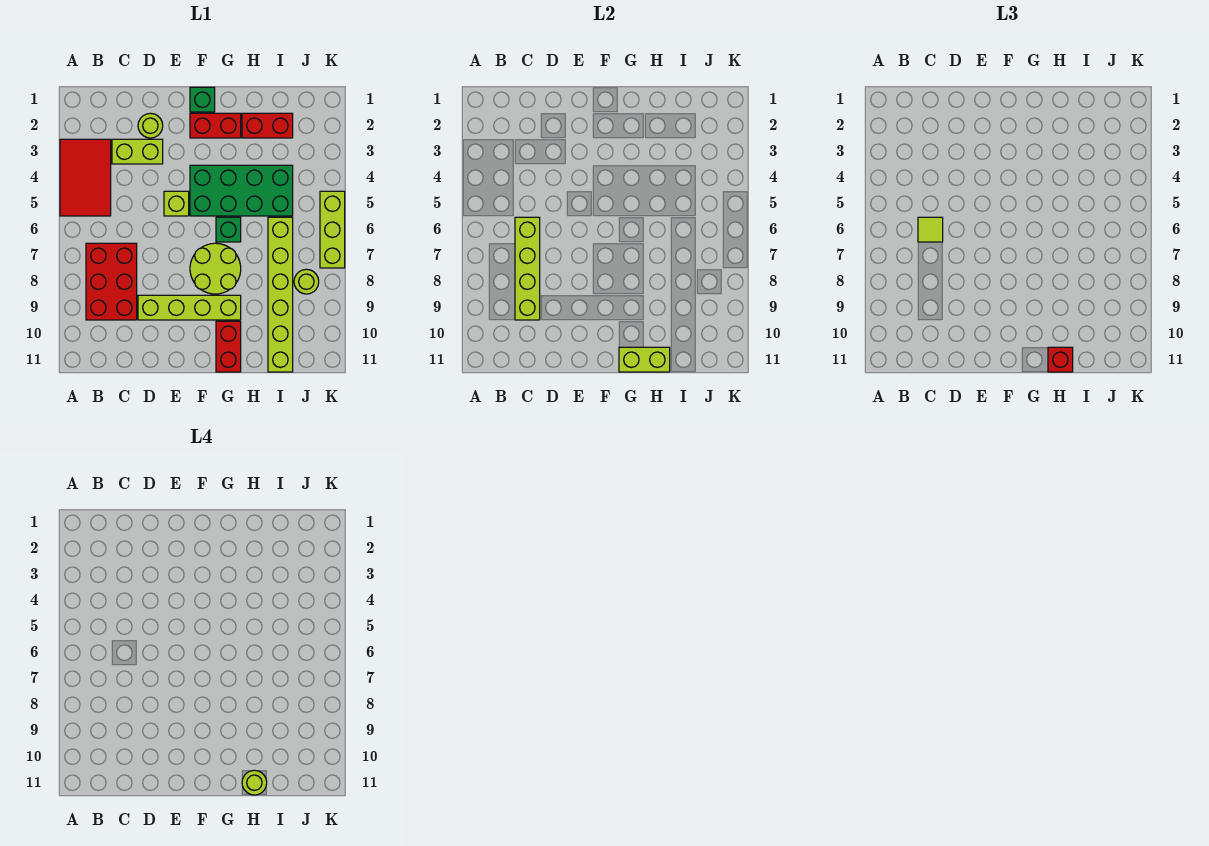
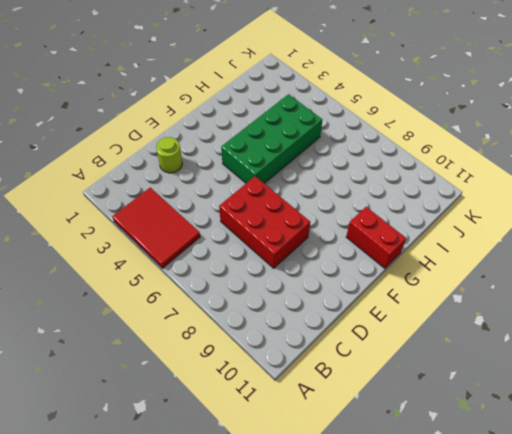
red 2x3 brick [219,176,310,268] -> red 2x3 brick moved to [86,243,137,320]
none -> lime 1x2 brick [112,139,163,164]
none -> lime 1x4 brick [138,295,241,320]
none -> lime 1x1 brick [164,191,189,216]

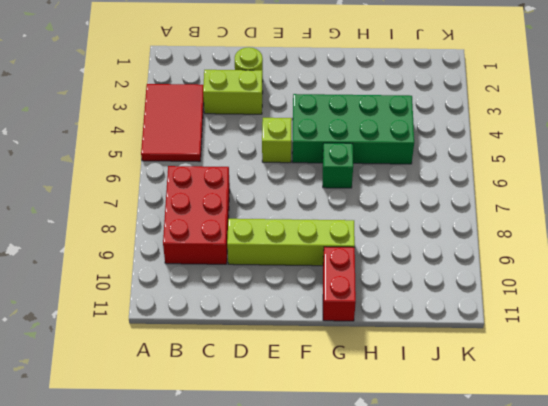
none -> green 1x1 brick [190,87,215,112]
none -> red 1x2 brick [190,113,241,138]
none -> lime 2x2 round brick [190,243,241,294]

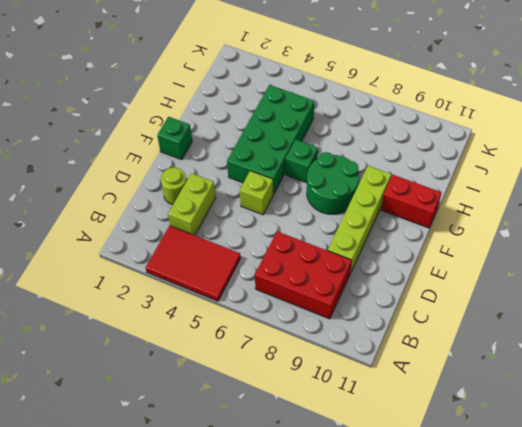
green 2x2 round brick [307,152,359,214] -> lime 2x2 round brick [190,243,241,294]
none -> red 1x2 brick [190,113,241,138]
none -> red 1x2 brick [242,113,293,138]
none -> lime 1x6 brick [268,217,293,372]

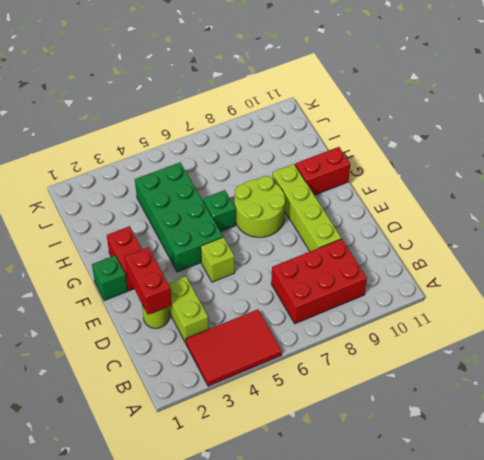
red 1x2 brick [125,247,172,315] -> red 1x2 brick moved to [242,113,293,138]
none -> lime 1x6 brick [268,217,293,372]
none -> lime 1x1 round brick [294,269,319,294]
none -> lime 1x3 brick [320,191,345,268]

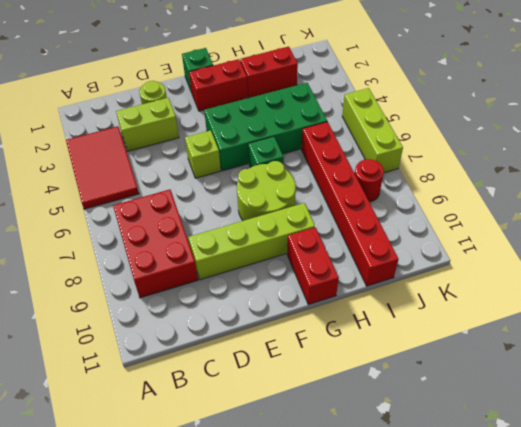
red 1x6 brick [302,122,398,286] -> lime 1x6 brick [268,217,293,372]
red 1x1 round brick [355,159,384,202] -> lime 1x1 round brick [294,269,319,294]
none -> lime 1x4 brick [515,217,540,320]
none -> lime 1x2 brick [619,347,670,372]
none -> lime 1x1 tile [918,217,943,242]

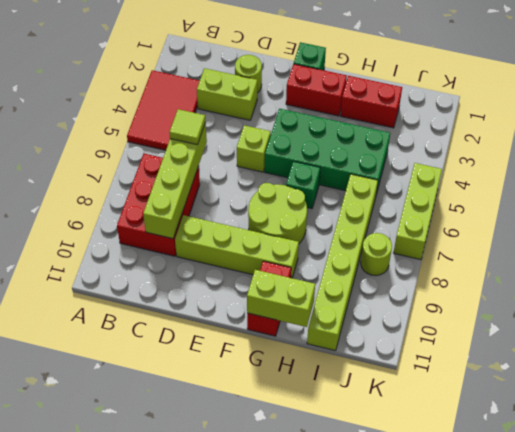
none -> red 1x1 brick [1048,347,1073,372]
none -> lime 1x1 round brick [242,770,267,795]

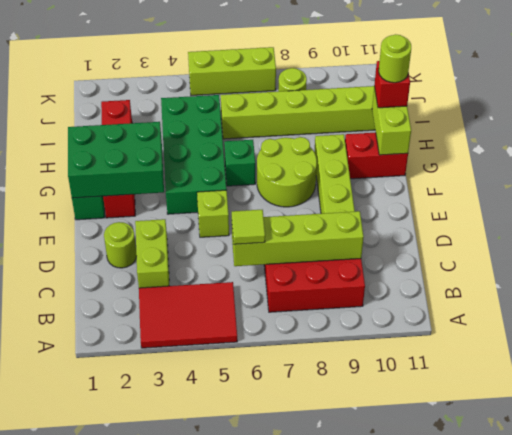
green 2x3 brick [68,122,164,198] -> none

